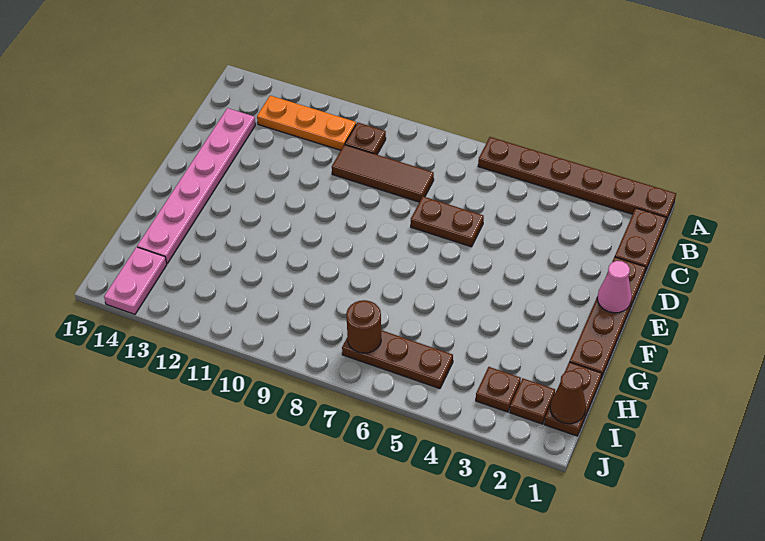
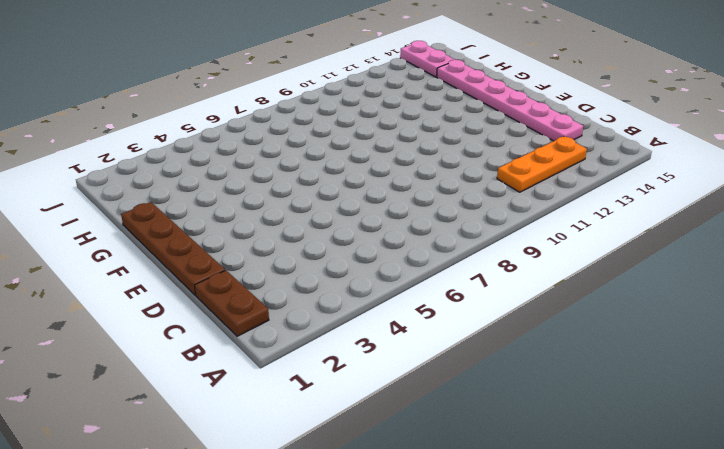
none -> brown 1x6 plate [478,137,676,223]
none -> brown 1x1 plate [345,122,386,155]
none -> brown 1x3 tile [332,145,434,202]

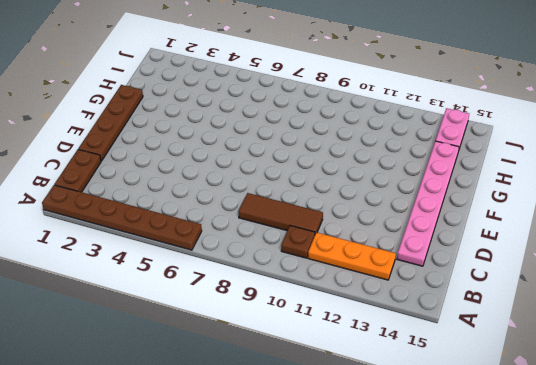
none -> brown 1x2 plate [411,196,484,247]
none -> brown 1x2 plate [544,362,602,436]
none -> brown 1x1 plate [510,378,555,424]

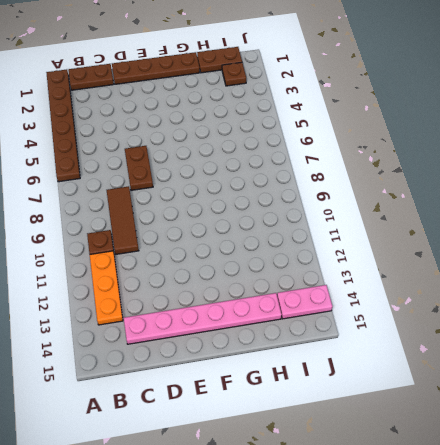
none -> brown 1x1 plate [476,367,521,412]
none -> brown 1x3 plate [342,330,453,389]
none -> pink 1x1 cone [597,261,632,313]

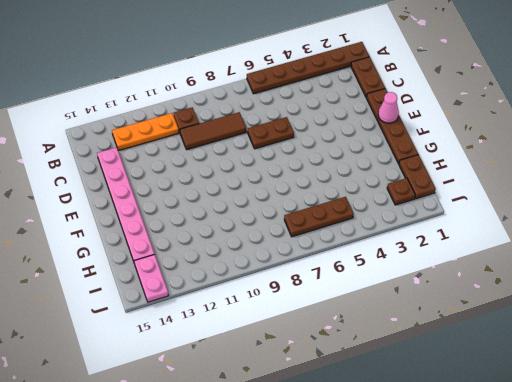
none -> brown 1x1 plate [476,367,521,412]
none -> brown 1x1 cone [550,371,586,424]
none -> brown 1x1 round brick [346,300,381,353]

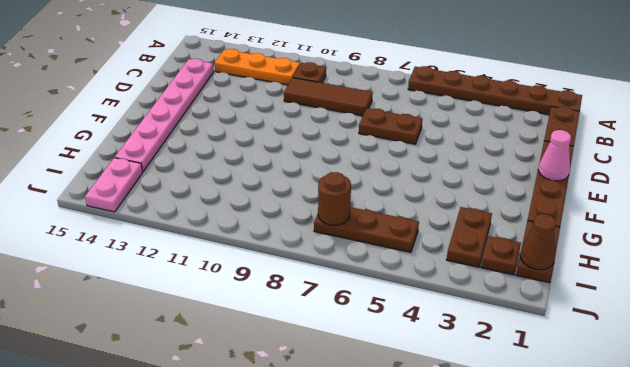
brown 1x2 plate [447,207,492,267] -> brown 1x1 plate [476,367,521,412]

